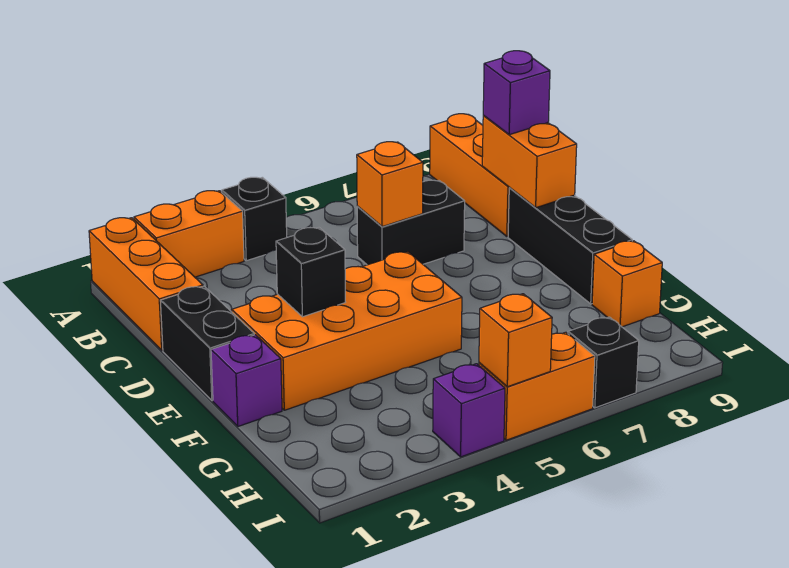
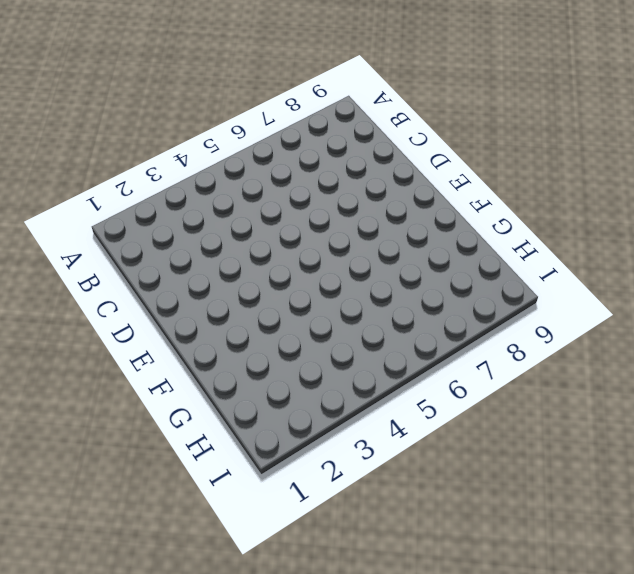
none -> orange 1x3 brick [89,218,203,351]
none -> orange 1x2 brick [134,191,244,277]
none -> black 1x1 brick [222,177,287,261]

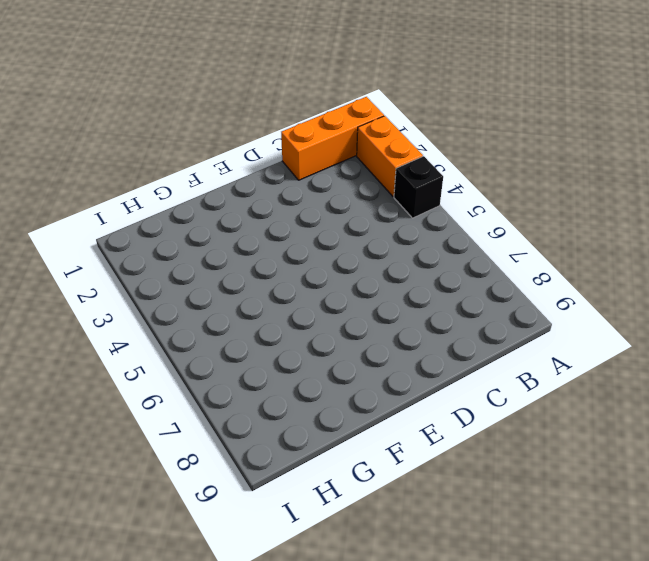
none -> orange 1x3 brick [430,114,509,237]
none -> black 1x2 brick [357,180,465,265]
none -> black 1x2 brick [160,286,254,401]

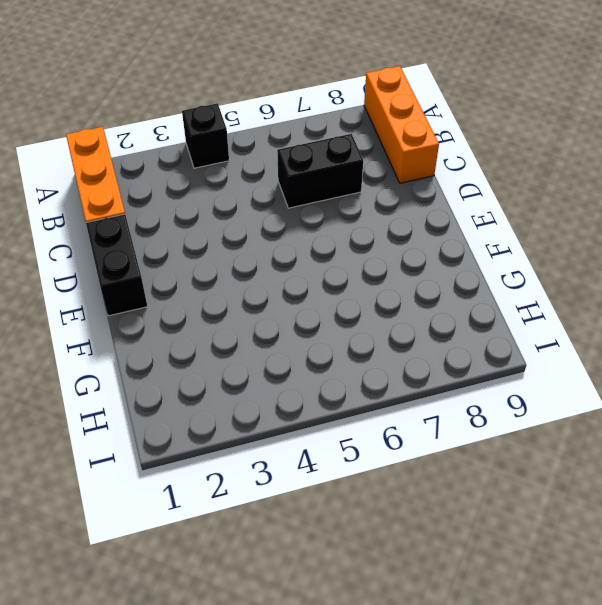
none -> orange 1x2 brick [134,191,244,277]
none -> black 1x3 brick [508,188,632,304]
none -> orange 2x4 brick [232,252,462,410]

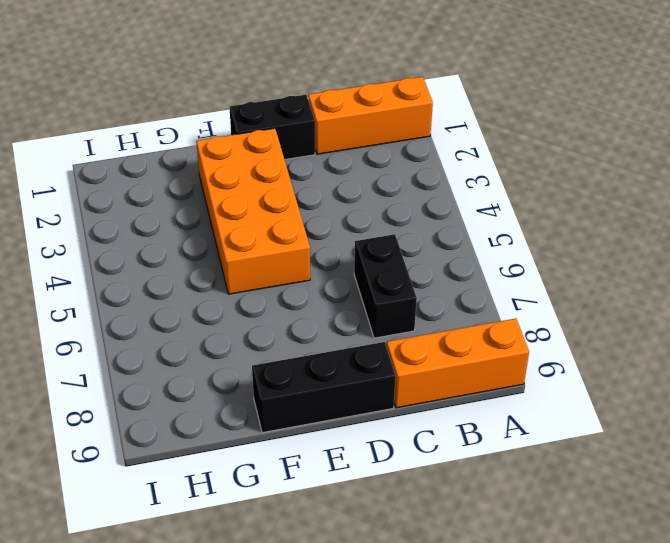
none -> orange 1x2 brick [134,191,244,277]
none -> black 1x1 brick [222,177,287,261]
none -> purple 1x1 brick [211,335,282,426]

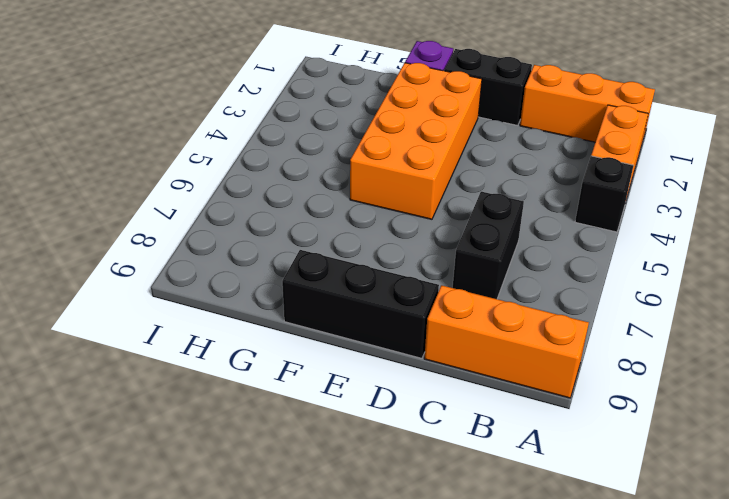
none -> orange 1x1 brick [592,241,662,327]
none -> purple 1x1 brick [433,364,505,457]
none -> orange 1x2 brick [479,332,595,440]

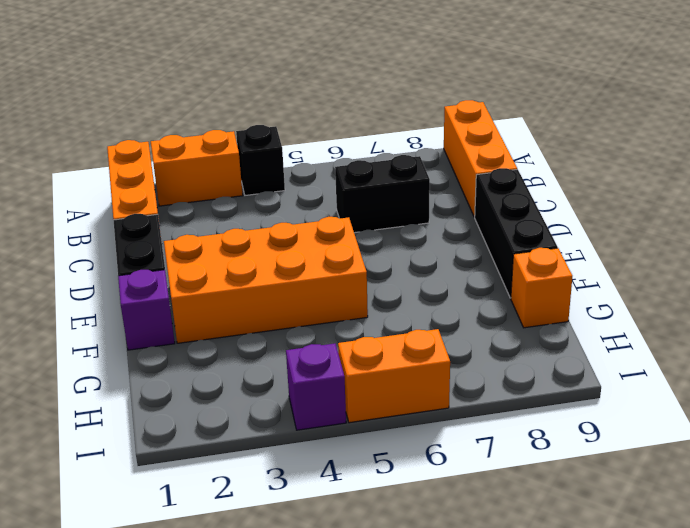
none -> black 1x1 brick [568,317,639,408]
none -> orange 1x1 brick [357,142,423,227]
none -> orange 1x2 brick [482,116,577,208]

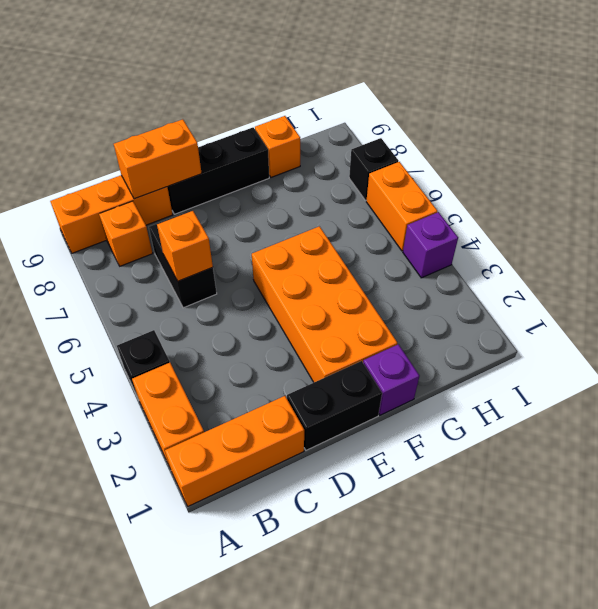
orange 1x1 brick [99,201,153,266] -> orange 1x1 brick moved to [479,294,552,387]
none -> black 1x1 brick [276,228,345,317]
none -> purple 1x1 brick [483,51,550,135]

